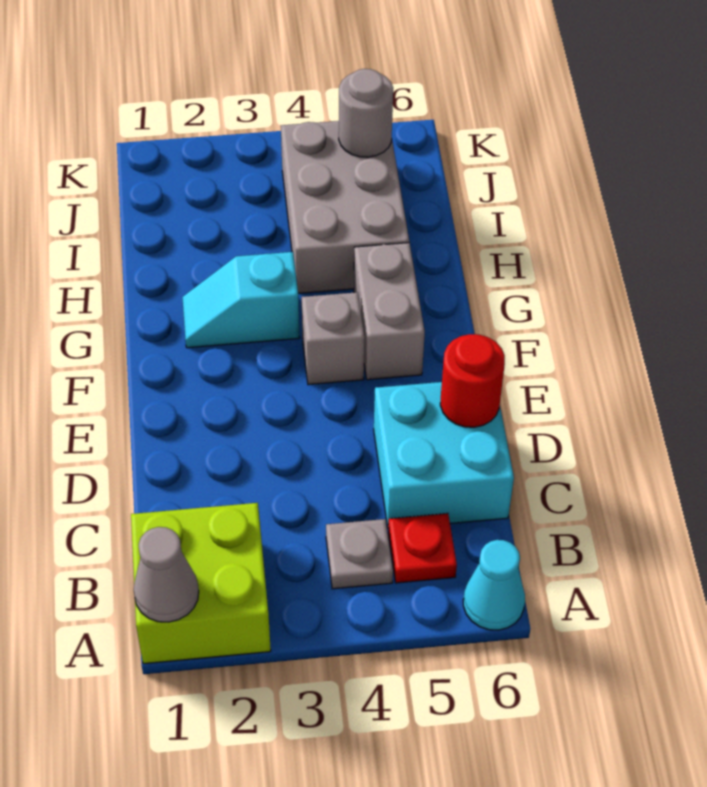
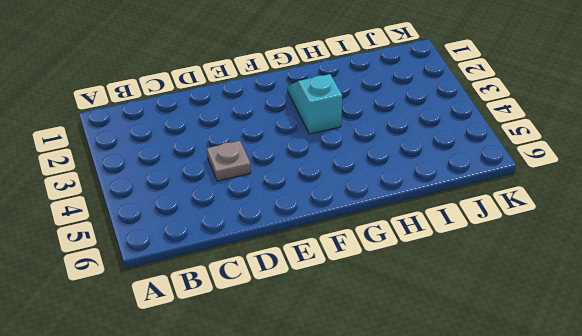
grey 1x1 plate [207,141,251,181] -> grey 1x1 plate moved to [326,519,393,589]
none -> lime 2x2 brick [131,503,271,664]
none -> cyan 1x1 cone [463,540,525,630]
none -> red 1x1 plate [388,513,457,583]

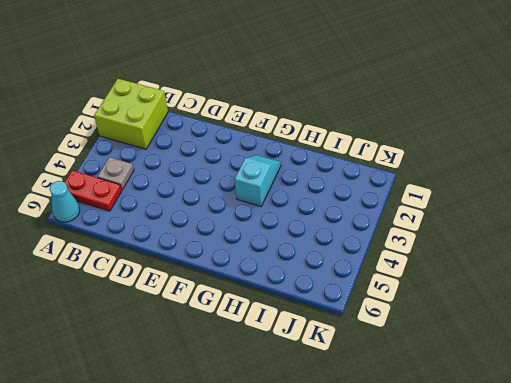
red 1x2 plate [64,170,122,211] -> red 1x1 plate [388,513,457,583]
none -> cyan 2x2 brick [374,382,514,527]
none -> grey 1x1 brick [302,292,365,385]
none -> grey 1x2 brick [354,243,425,380]

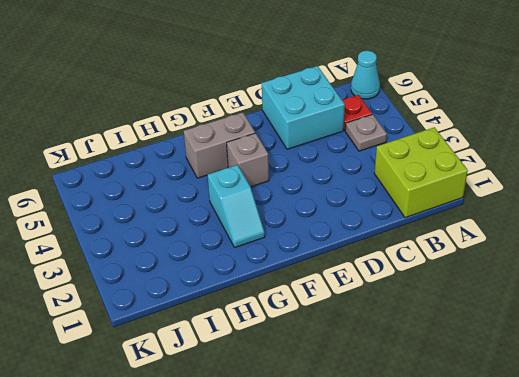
none -> grey 2x3 brick [281,121,409,293]
none -> grey 1x1 cone [134,527,199,622]
none -> red 1x1 round brick [440,334,505,427]

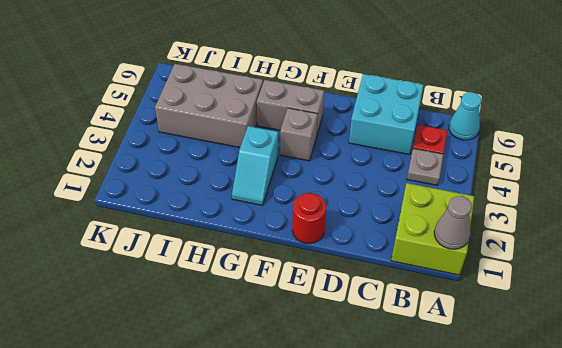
red 1x1 round brick [292,193,326,244] -> red 1x1 round brick moved to [440,334,505,427]
none -> grey 1x1 round brick [339,69,393,157]

